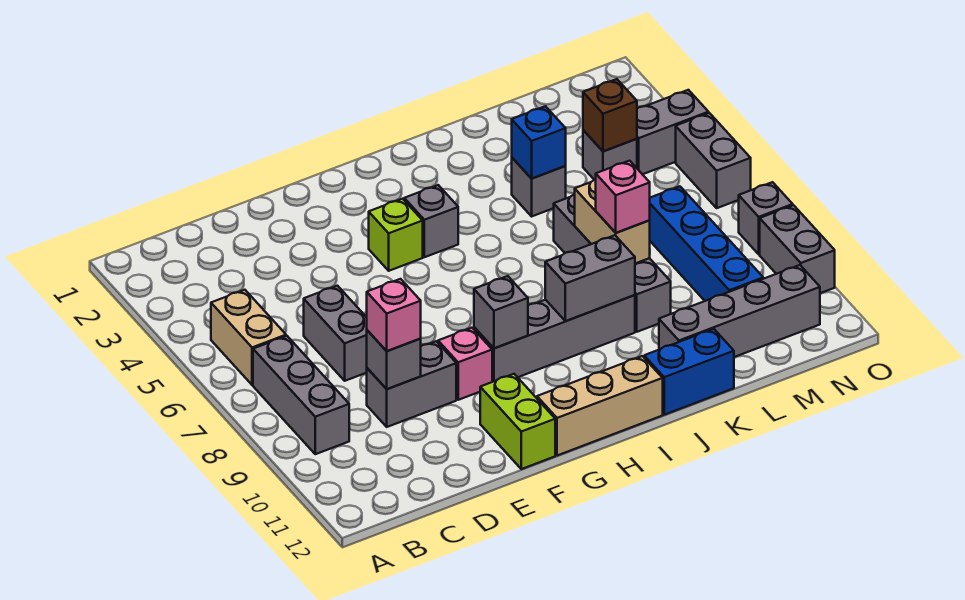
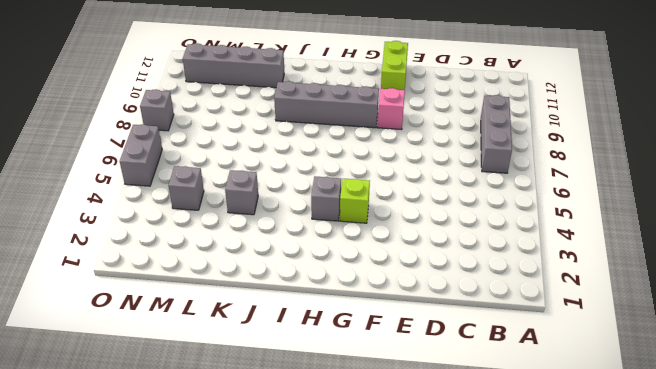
none -> tan 1x2 brick [211,290,286,385]
none -> grey 1x2 brick [304,286,367,381]
none -> grey 1x2 brick [367,341,456,427]

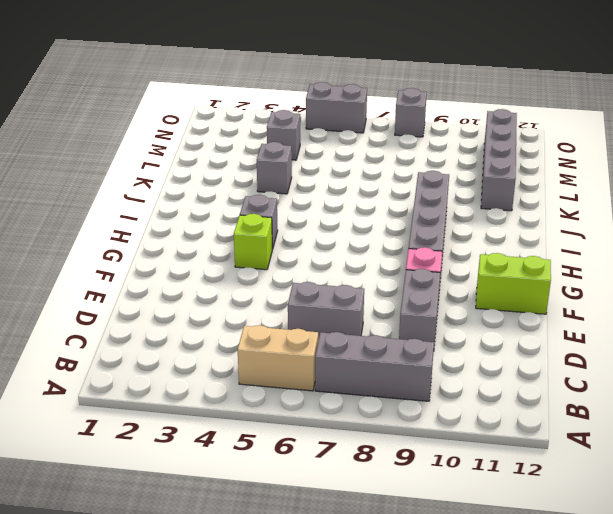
none -> tan 1x3 brick [537,356,663,456]
none -> blue 1x2 brick [644,329,734,415]
none -> grey 1x4 brick [554,194,671,332]

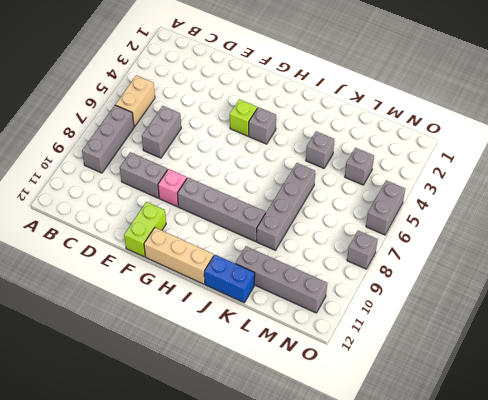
none -> blue 1x4 brick [649,186,763,301]
none -> grey 1x2 brick [637,90,709,174]
none -> grey 1x2 brick [760,205,835,293]

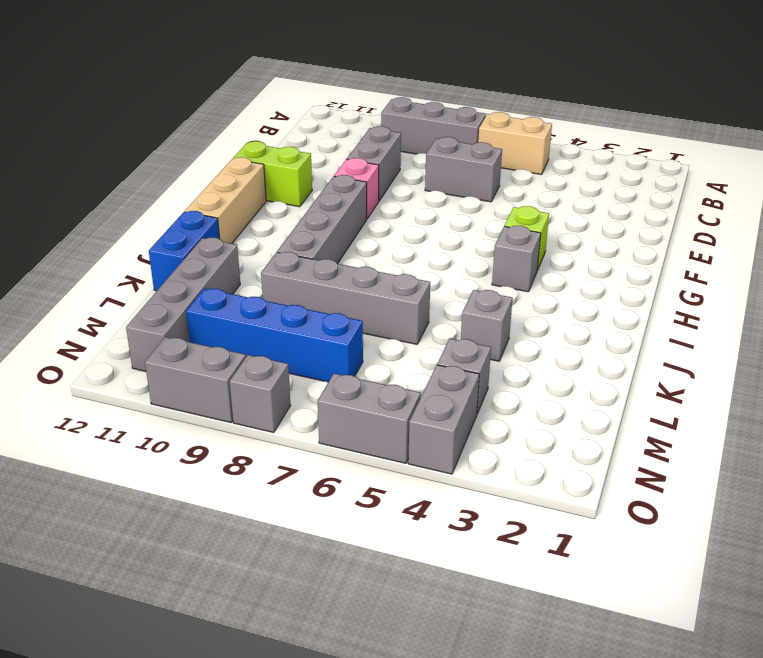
none -> grey 1x1 brick [367,330,421,389]
none -> grey 1x1 brick [474,276,528,348]
none -> grey 1x2 brick [545,235,635,321]

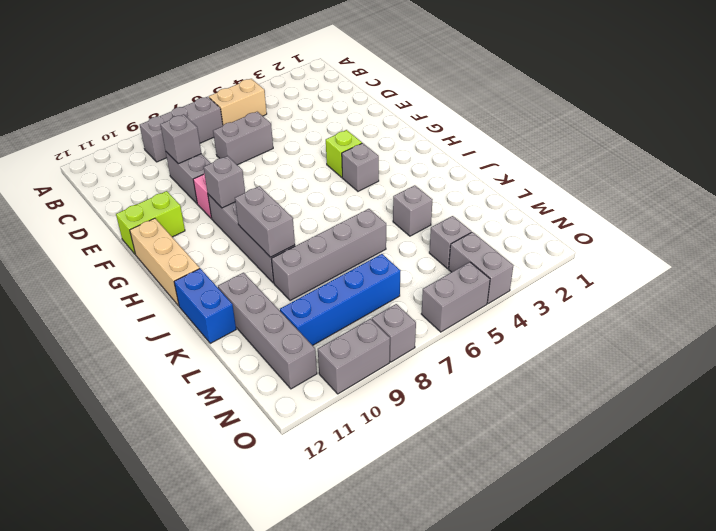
none -> blue 1x1 brick [512,106,566,179]
none -> tan 1x2 brick [575,179,650,263]
none -> brown 1x1 brick [583,79,637,151]

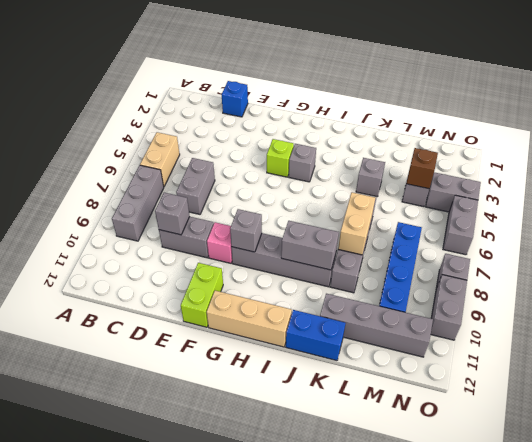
blue 1x1 brick [222,81,248,117] -> blue 1x1 brick moved to [512,106,566,179]
none -> pink 1x1 brick [367,279,421,351]
none -> pink 1x1 brick [596,161,650,233]

